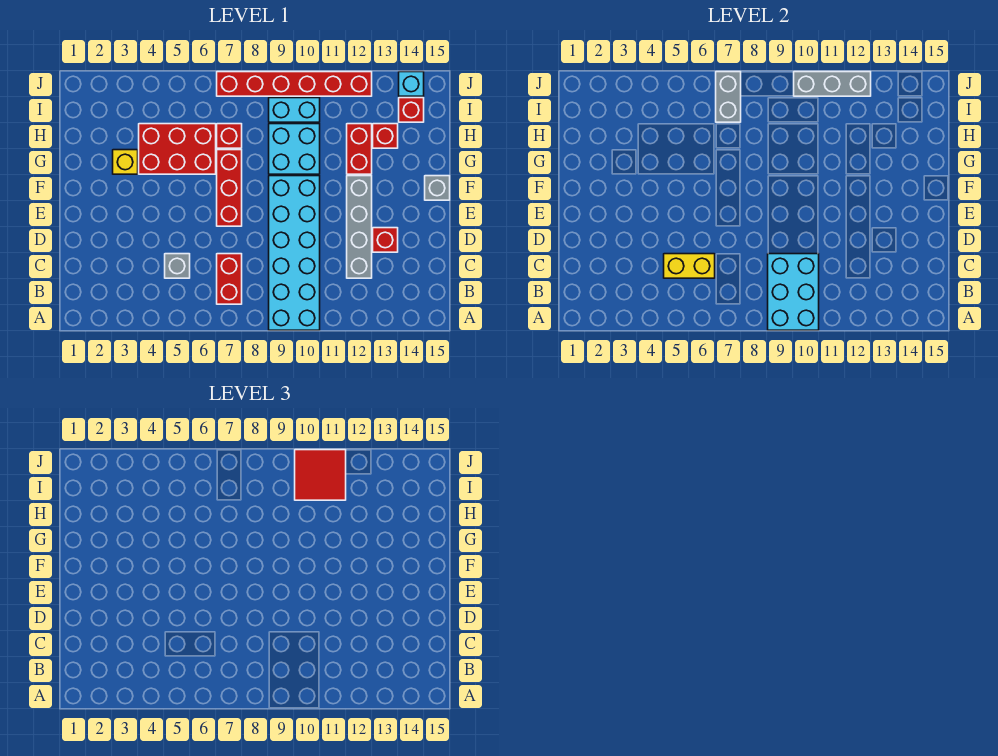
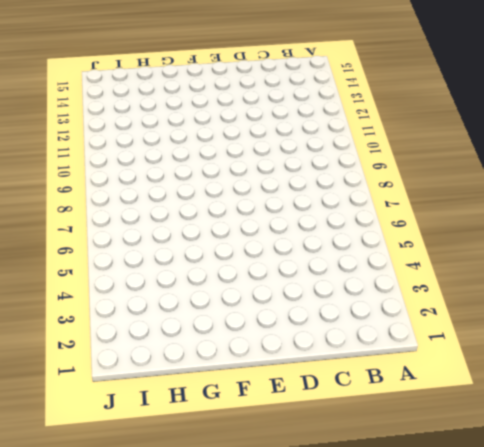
none -> cyan 2x6 brick [269,176,320,330]
none -> red 1x2 brick [217,254,242,304]
none -> grey 1x1 brick [165,254,190,278]

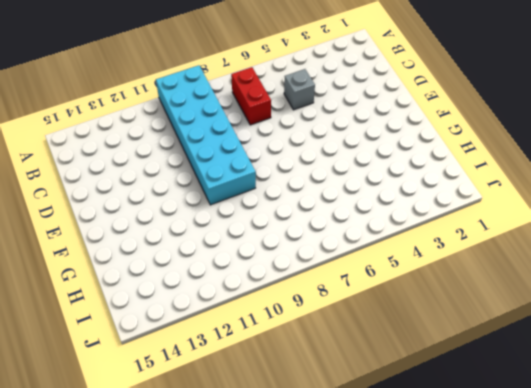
none -> grey 1x4 brick [347,176,372,278]
none -> red 1x1 brick [373,228,398,252]
none -> red 1x3 brick [217,150,242,226]

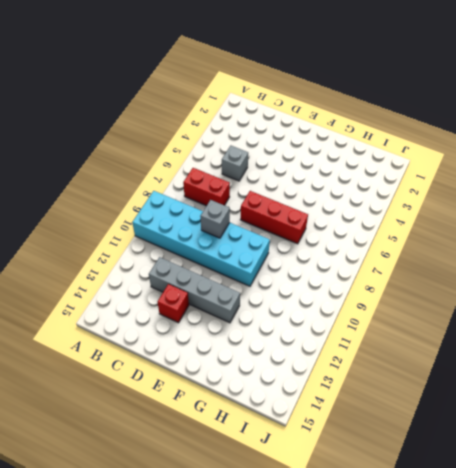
grey 1x1 brick [200,200,230,238] -> grey 1x1 brick moved to [425,176,450,200]
none -> yellow 1x1 brick [113,150,138,174]
none -> red 2x3 brick [139,124,216,174]
none -> cyan 2x2 brick [269,124,320,174]

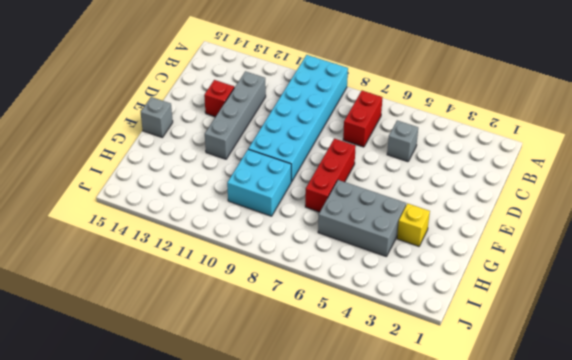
grey 2x3 brick [318,180,406,257] -> red 2x3 brick [139,124,216,174]
none -> red 1x2 brick [347,124,372,174]
none -> red 1x1 brick [217,124,242,148]
none -> red 1x1 brick [373,124,398,148]

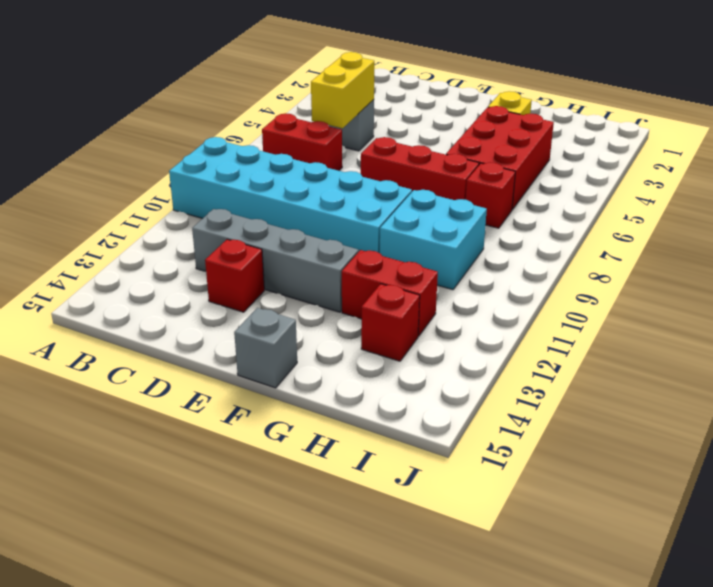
none -> cyan 1x2 brick [269,98,320,122]
none -> red 1x1 brick [399,98,424,122]
none -> red 1x6 brick [217,72,372,96]

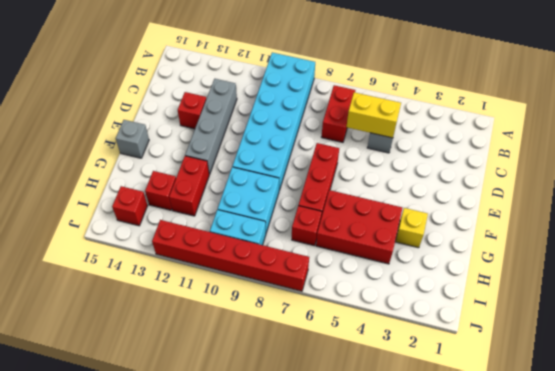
none -> cyan 1x1 brick [399,72,424,96]
none -> cyan 2x3 brick [768,254,819,330]
none -> grey 1x2 brick [716,72,741,122]

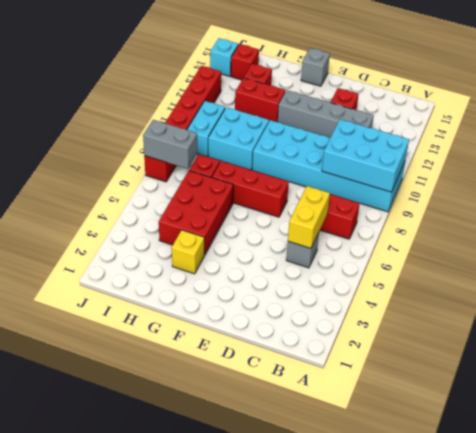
none -> grey 1x3 brick [794,72,871,96]
none -> red 2x2 tile [295,450,346,500]

